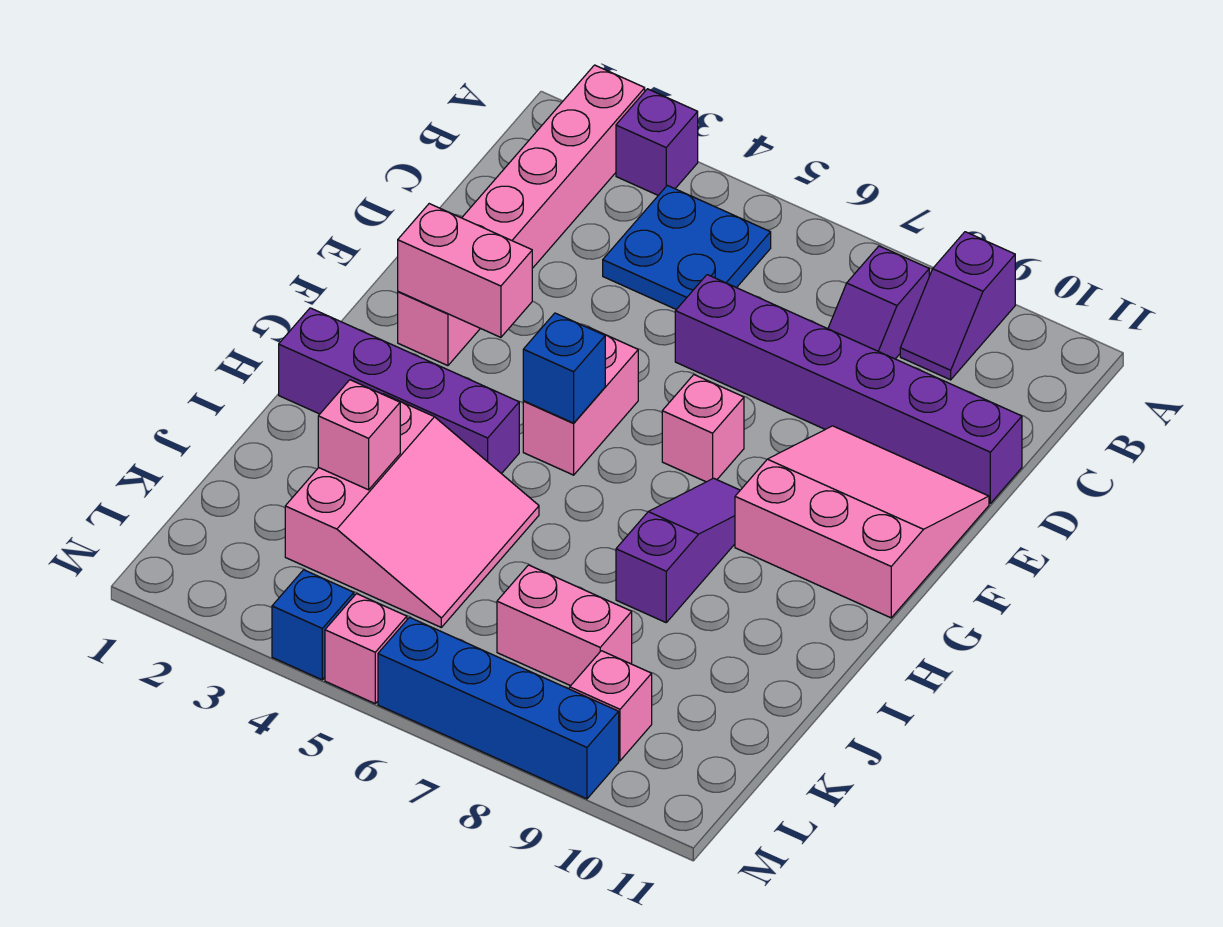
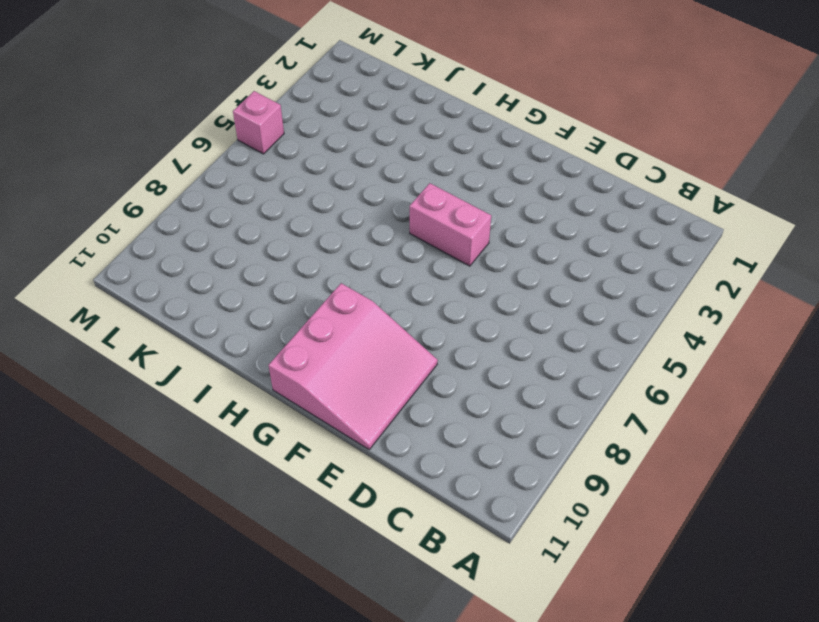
none -> pink 1x6 brick [398,65,645,366]
none -> purple 1x1 brick [616,89,698,195]
none -> purple 1x2 slope [900,232,1015,380]

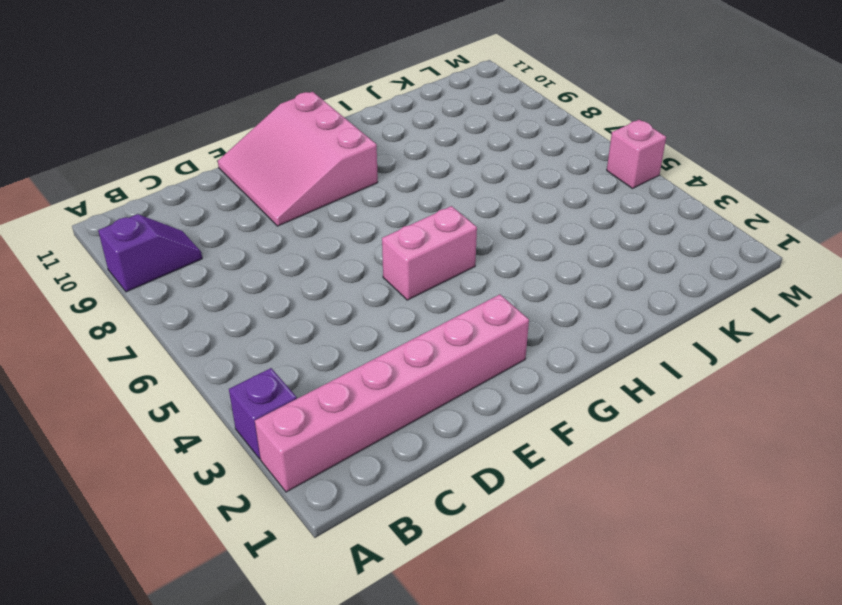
none -> blue 2x2 plate [603,185,771,309]
none -> purple 1x2 slope [828,246,929,359]
none -> purple 1x6 brick [675,275,1022,503]

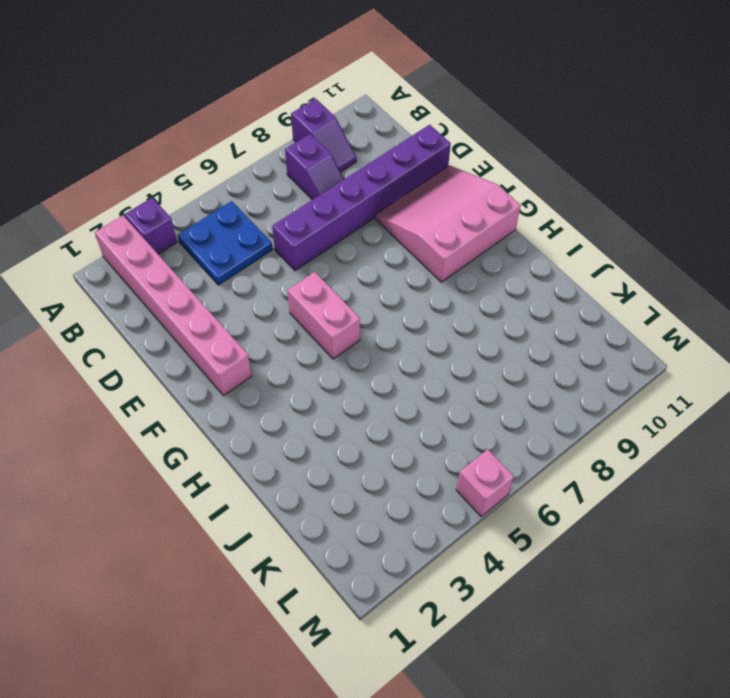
none -> pink 1x1 brick [662,375,744,482]
none -> purple 1x3 slope [616,478,740,622]
none -> purple 1x4 brick [279,308,519,474]

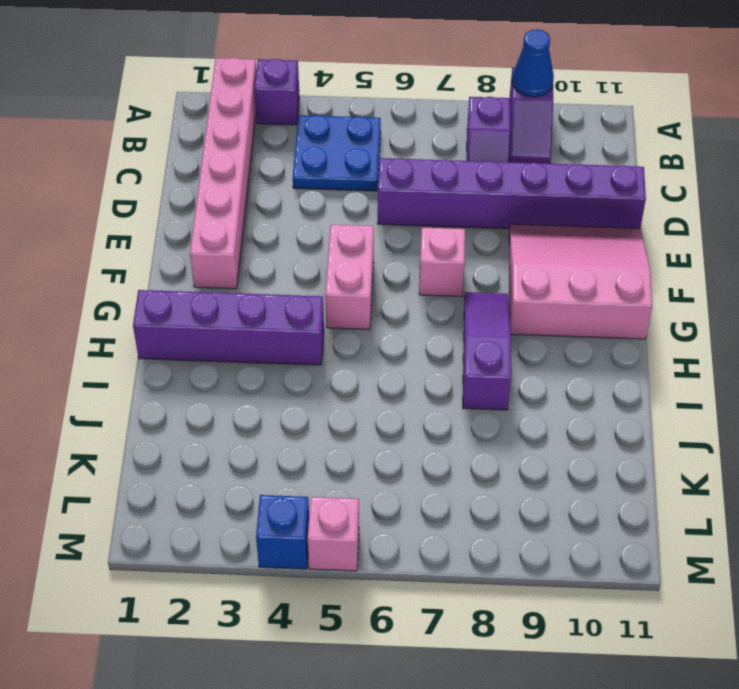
blue 1x1 cone [512,29,554,97] -> none
none -> pink 3x3 slope [285,394,539,627]
none -> pink 1x2 brick [497,565,632,686]
none -> pink 1x1 brick [570,651,652,761]

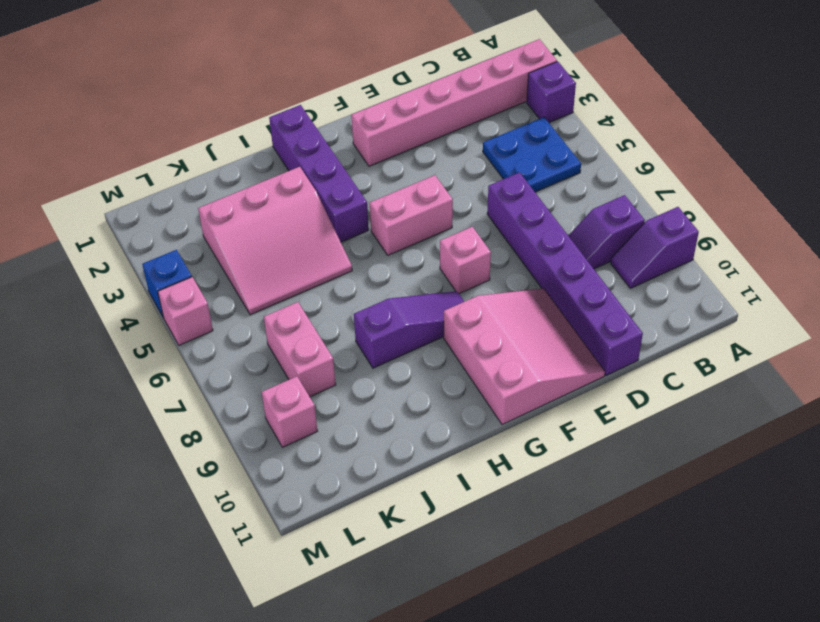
none -> blue 1x4 brick [378,617,619,799]
none -> pink 1x2 brick [398,204,532,337]
none -> blue 1x1 brick [523,313,605,423]

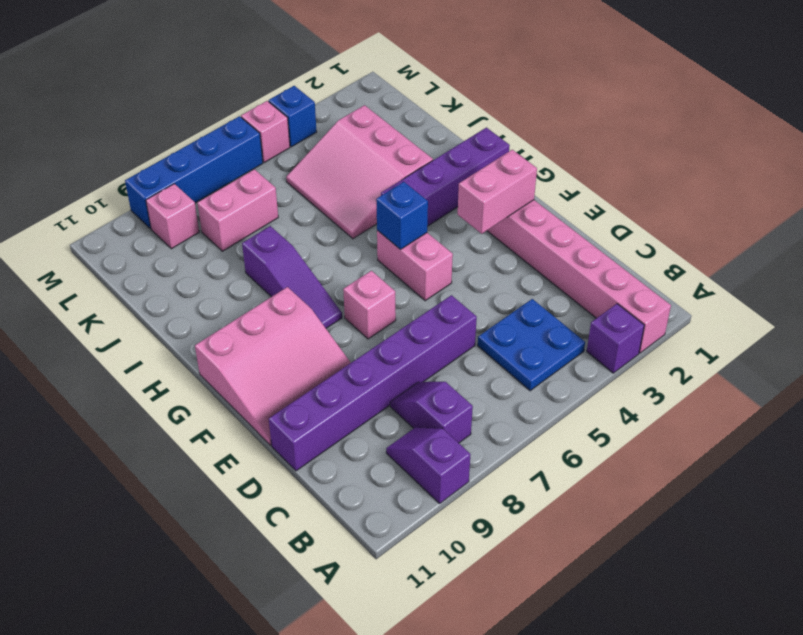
none -> pink 1x1 brick [318,380,400,490]

